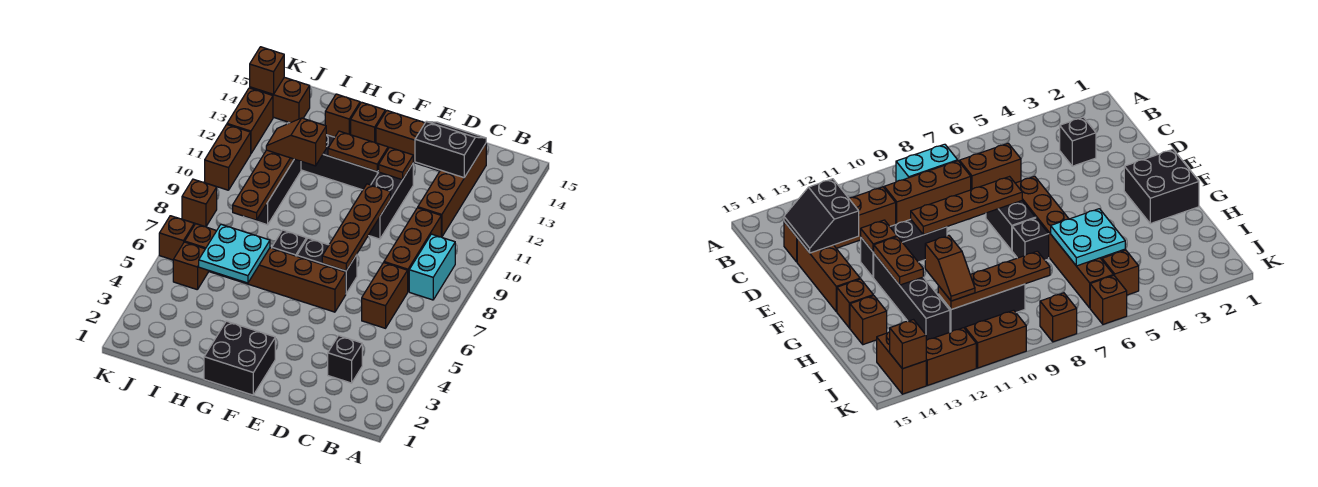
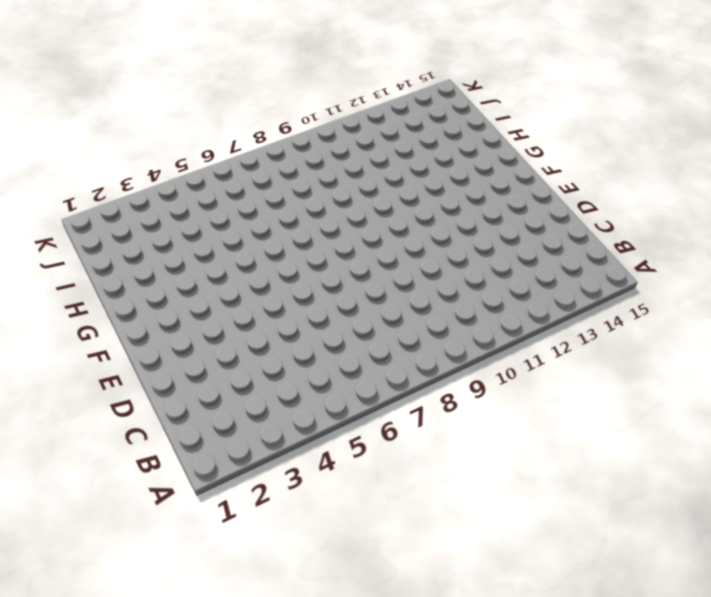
none -> cyan 1x2 brick [409,234,455,300]
none -> black 1x1 brick [328,336,362,383]
none -> brown 1x2 brick [362,263,408,328]

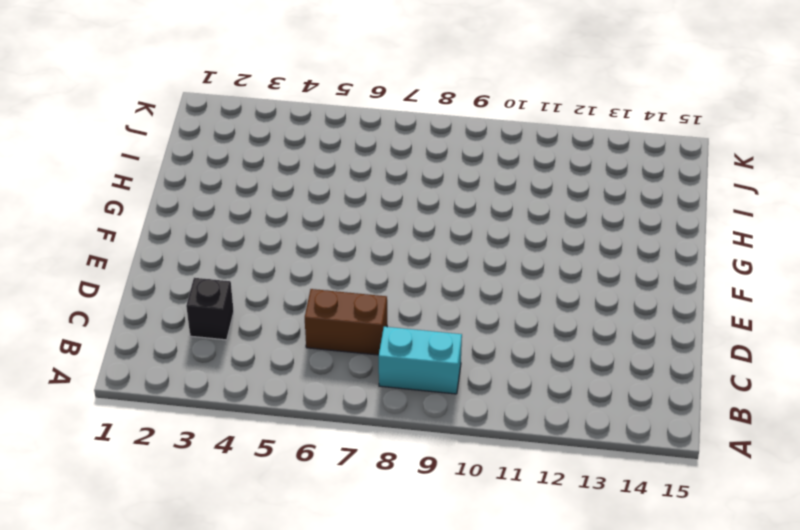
none -> brown 1x3 brick [384,208,441,291]
none -> brown 1x4 brick [418,144,486,237]
none -> brown 1x3 brick [376,110,440,171]

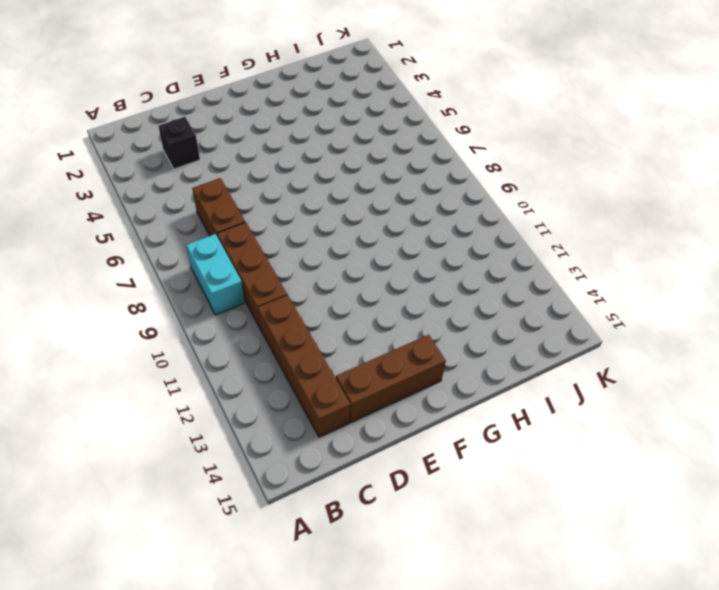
none -> brown 1x6 brick [185,224,346,312]
none -> black 1x2 brick [297,238,357,293]
none -> black 1x3 brick [368,164,413,239]

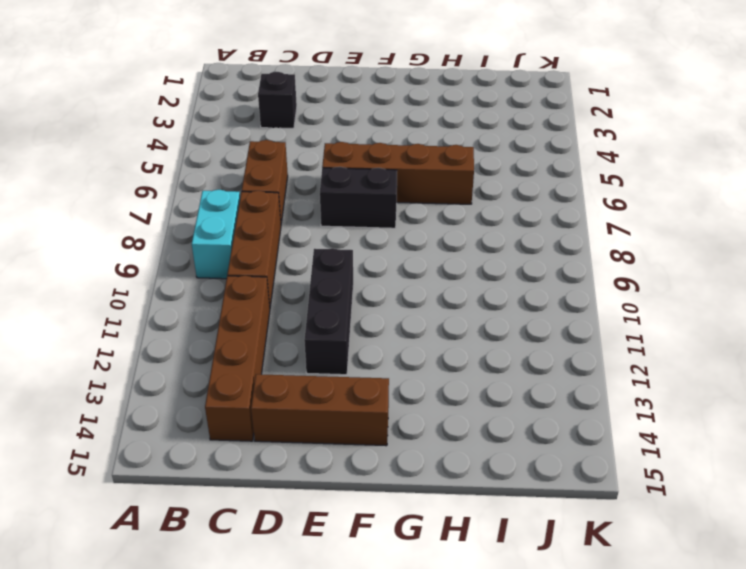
brown 1x4 brick [322,142,474,204] -> brown 1x6 brick [185,224,346,312]
none -> black 2x2 brick [204,321,275,395]
none -> black 1x4 brick [288,122,379,190]
none -> black 1x1 brick [272,230,307,256]

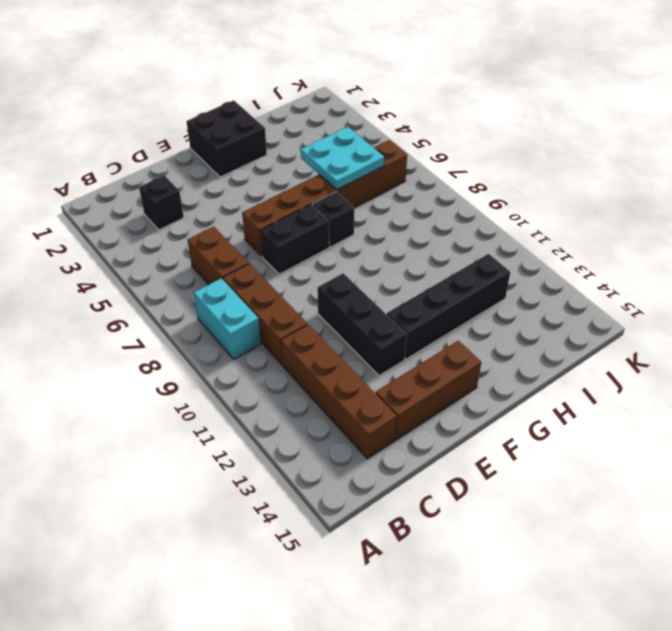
none -> brown 1x1 brick [351,102,385,143]
none -> brown 1x1 brick [325,94,360,137]
none -> black 1x3 brick [244,159,301,225]

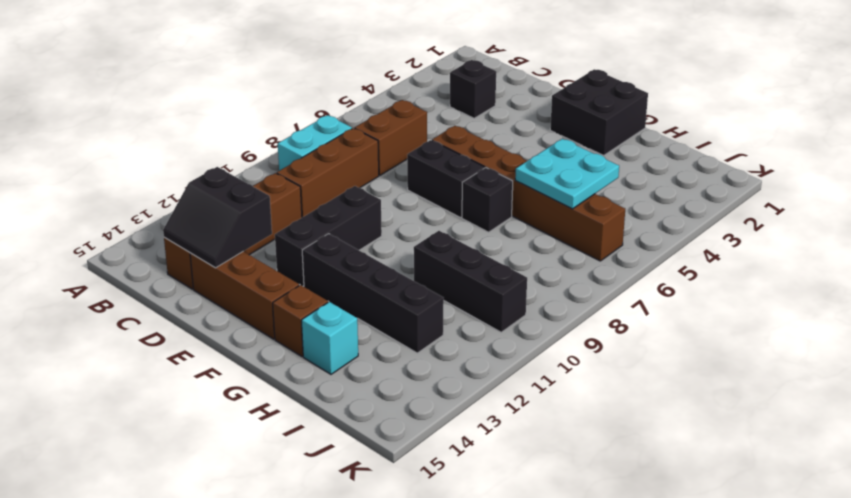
black 1x3 brick [414,231,527,332] -> black 1x3 brick turned to [244,159,301,225]
cyan 1x1 brick [301,302,358,374] -> brown 1x1 brick [325,94,360,137]
none -> brown 1x1 brick [173,242,208,290]
none -> brown 1x2 brick [250,77,310,123]
none -> brown 1x1 brick [159,216,194,260]

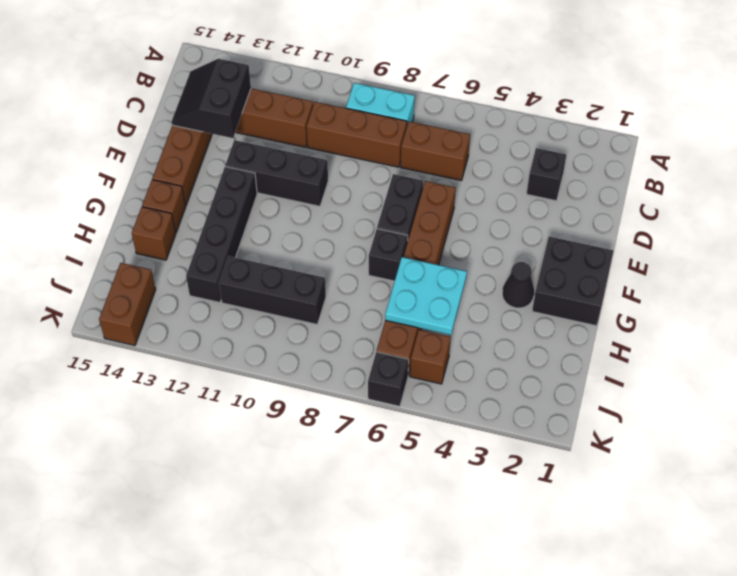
black 1x1 cone [502,262,534,308] -> none
black 1x1 brick [368,352,409,407] -> brown 1x1 brick [159,216,194,260]
none -> brown 1x1 brick [182,179,217,227]
none -> brown 1x2 brick [205,125,251,190]
none -> brown 1x2 brick [227,88,273,153]

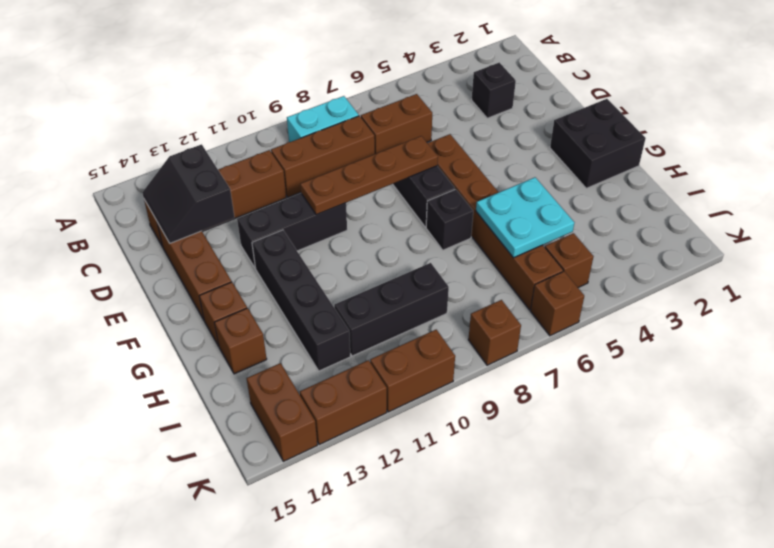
none -> brown 1x1 plate [379,147,413,180]
none -> brown 1x2 plate [328,131,388,172]
none -> brown 1x4 plate [233,150,294,220]

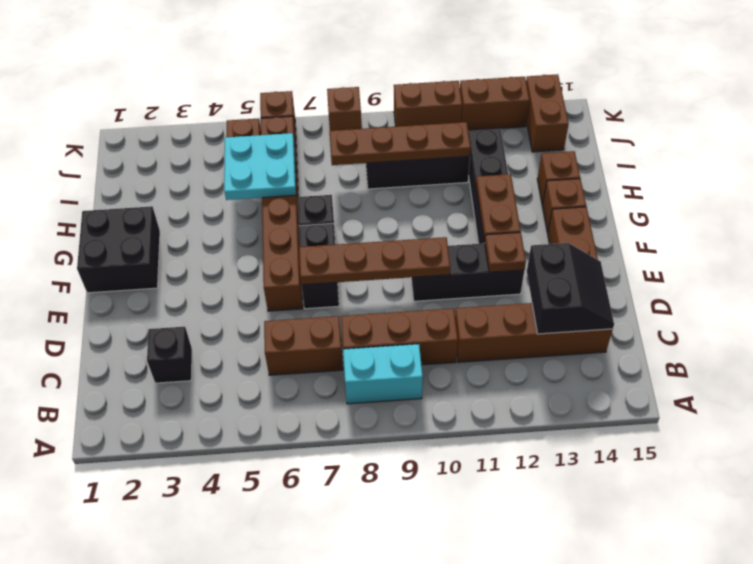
none -> brown 1x1 brick [250,47,284,94]
none -> brown 1x2 slope [266,118,326,166]

